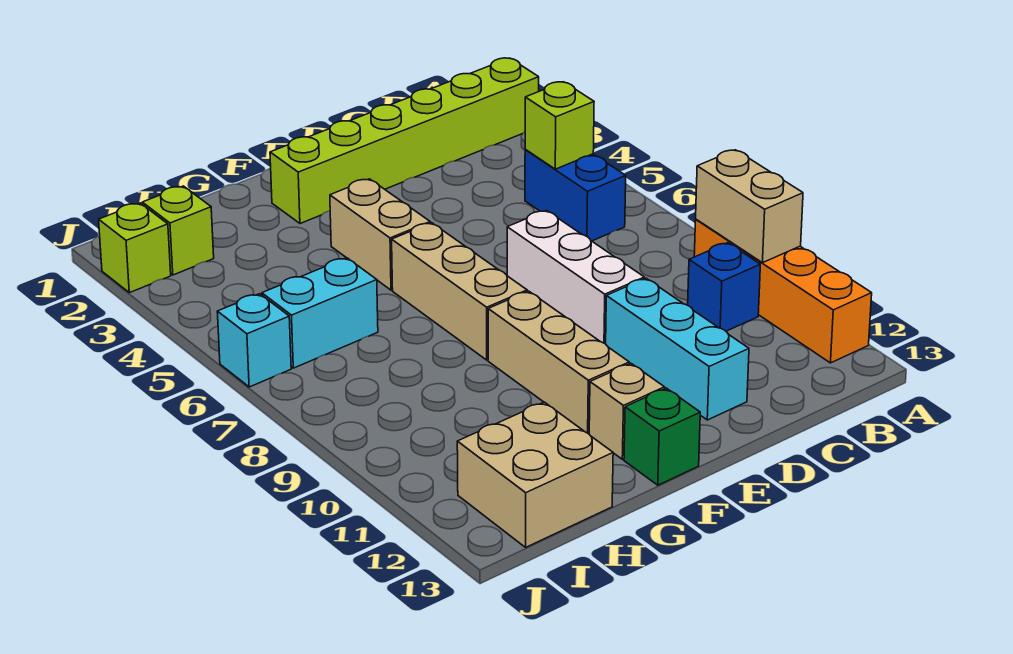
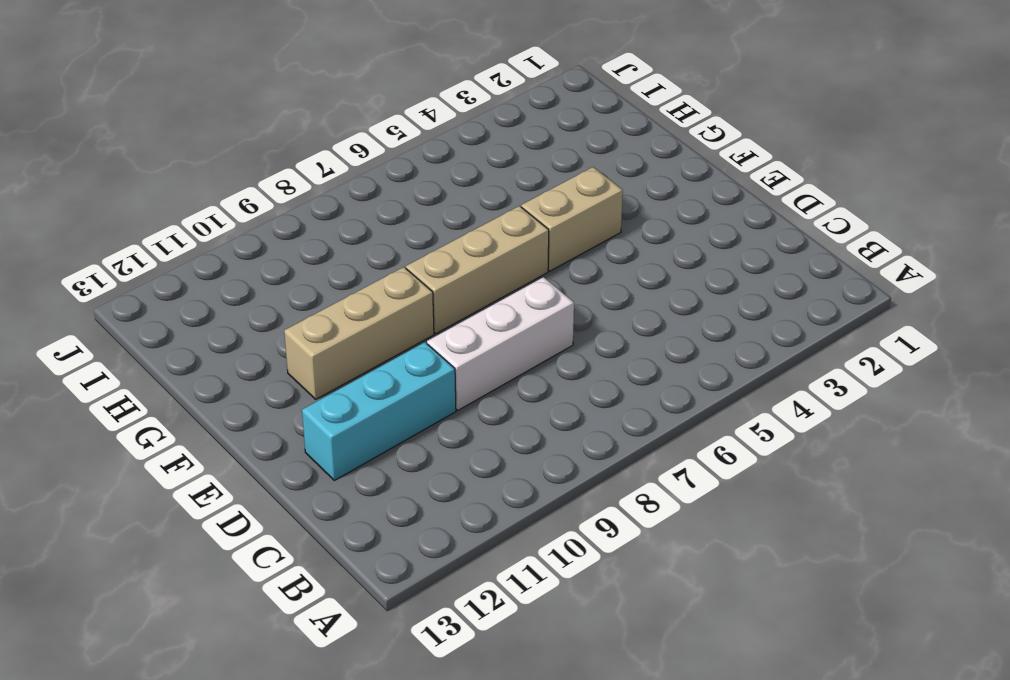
none -> lime 1x6 brick [270,58,539,224]
none -> orange 1x4 brick [694,219,872,363]
none -> blue 1x2 brick [525,150,626,241]

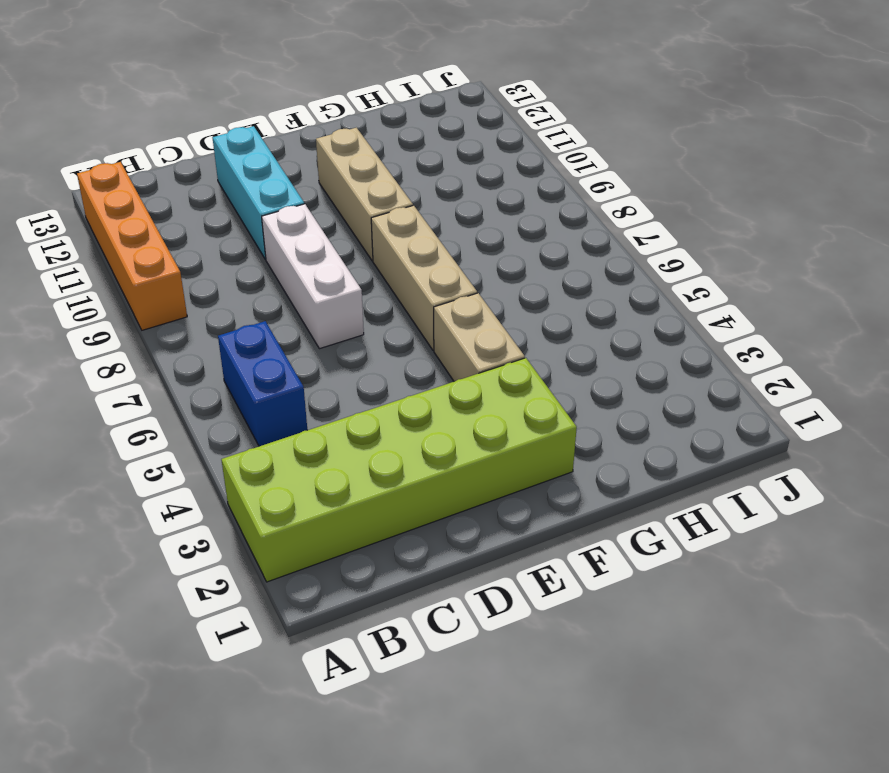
lime 2x6 brick [221,358,577,582] -> lime 1x6 brick [270,58,539,224]
none -> blue 1x1 brick [688,243,760,331]
none -> tan 1x1 brick [589,363,665,459]
none -> green 1x1 brick [624,388,700,485]

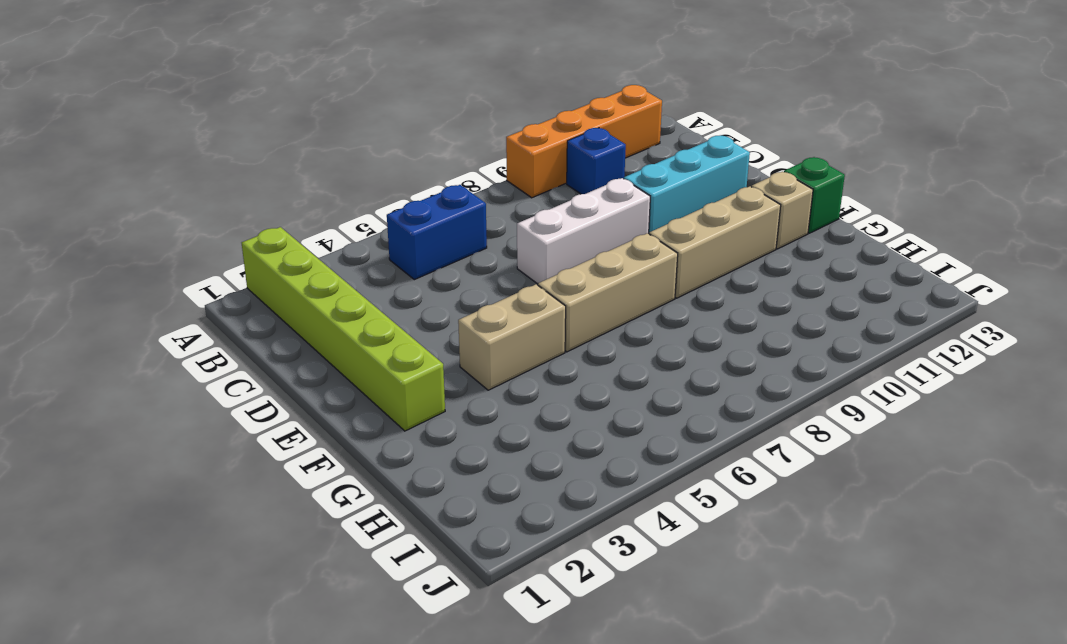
none -> cyan 1x2 brick [262,258,378,368]
none -> tan 2x2 brick [457,402,613,547]
none -> lime 1x1 brick [142,186,214,275]

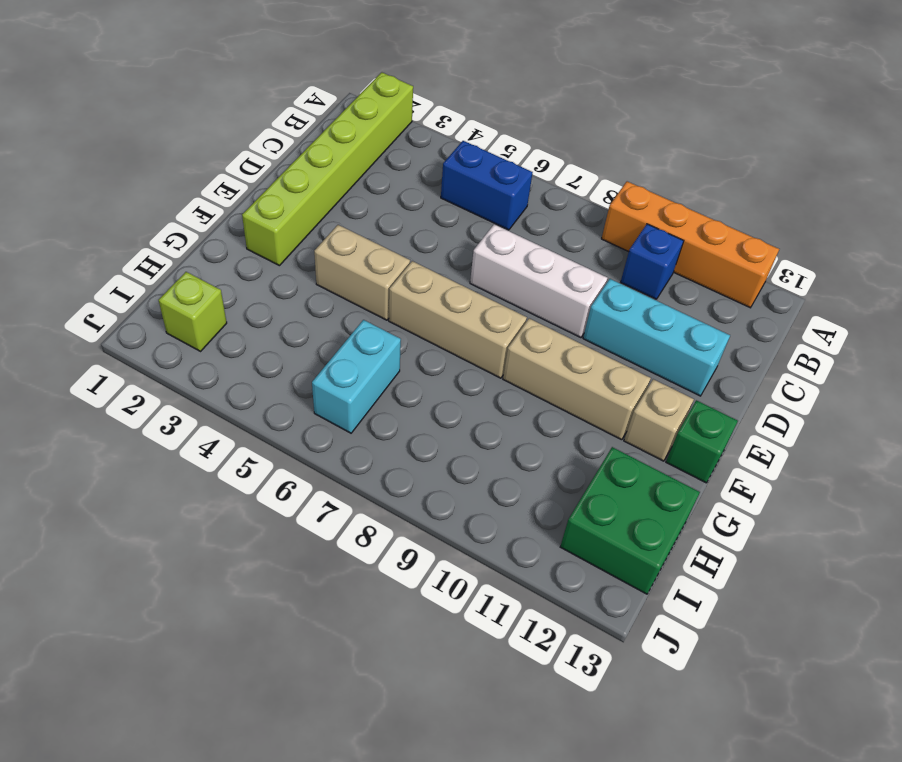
green 2x2 brick [560,447,700,594] -> tan 2x2 brick [457,402,613,547]
none -> lime 1x1 brick [99,203,171,293]
none -> cyan 1x1 brick [217,294,291,387]
none -> tan 1x2 brick [696,150,803,263]

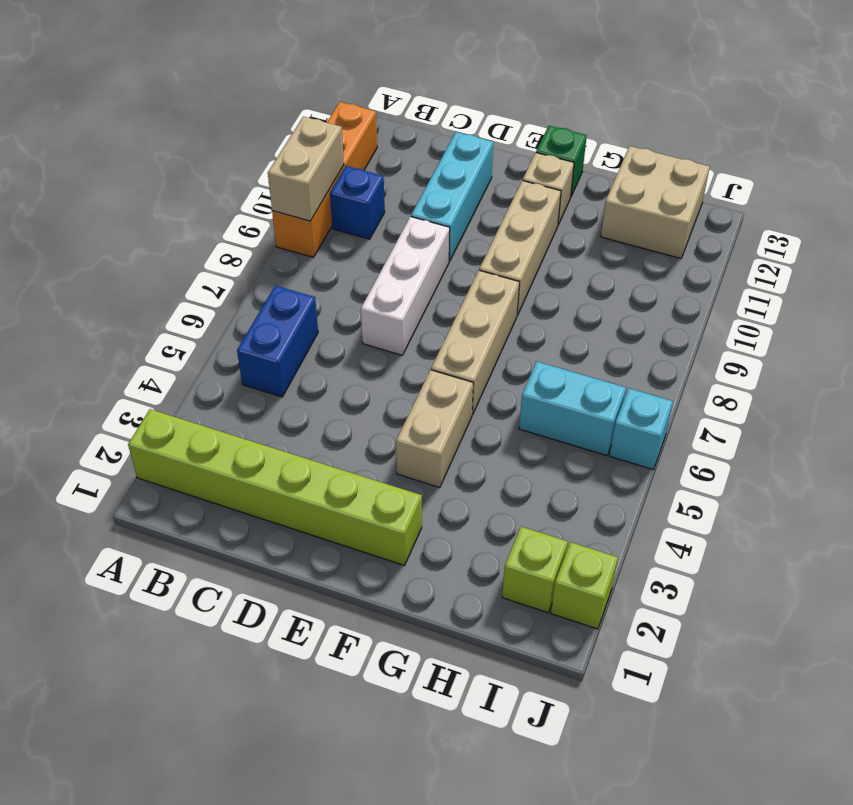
none -> lime 1x1 brick [525,82,594,169]

